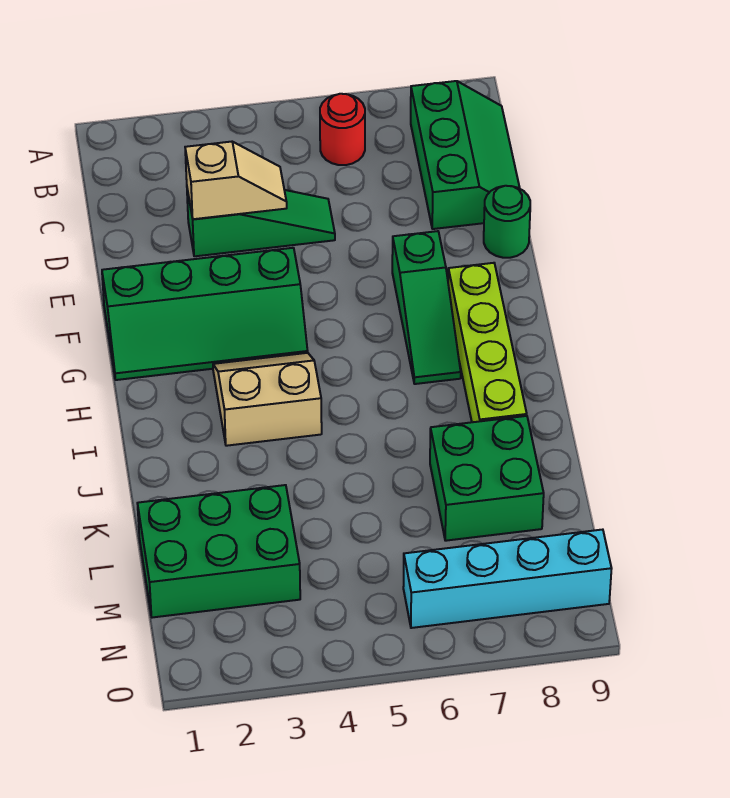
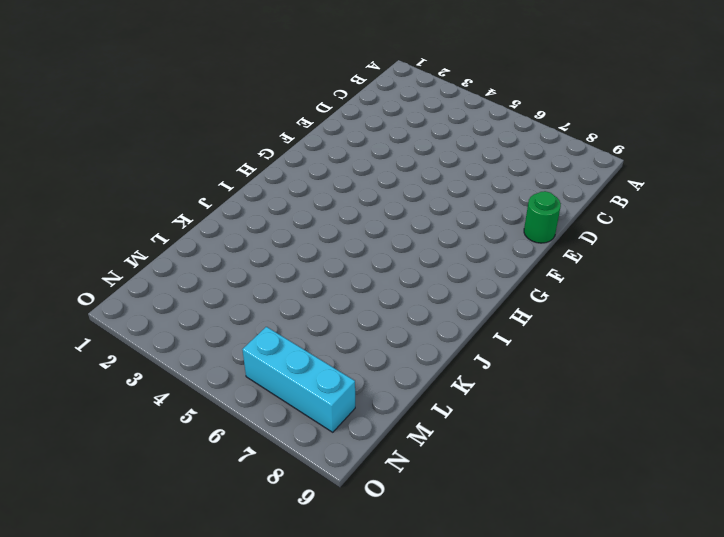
cyan 1x3 brick [242,327,355,432] -> cyan 1x4 brick [403,530,612,628]
none -> red 1x1 round brick [320,94,365,165]
none -> green 2x3 slope [411,81,520,229]
none -> green 1x3 slope [187,189,335,256]

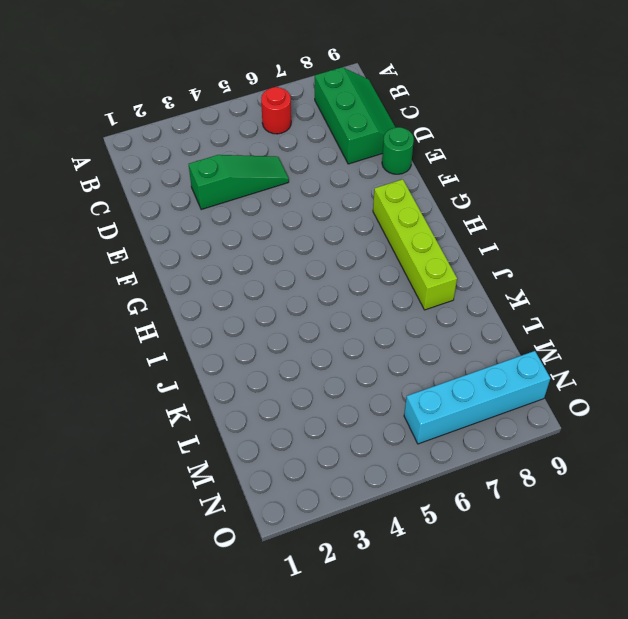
none -> green 2x4 slope [102,248,308,380]
none -> green 1x3 slope [392,231,461,384]
none -> tan 2x2 slope [213,353,322,446]

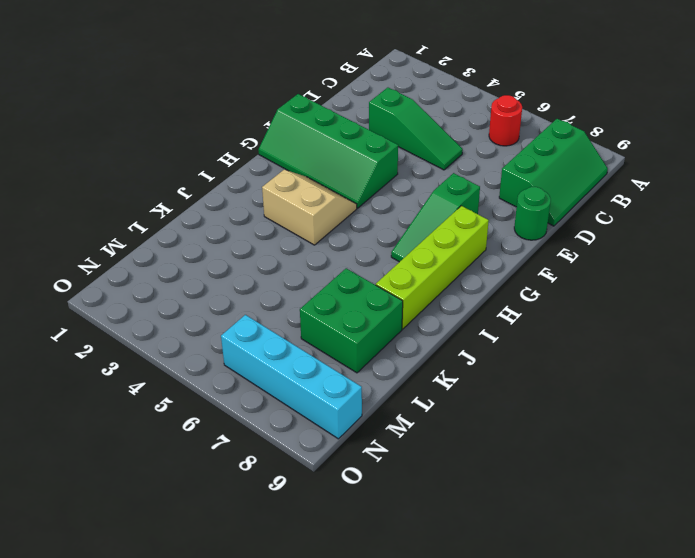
none -> green 2x3 brick [137,485,300,618]
none -> tan 1x2 slope [185,142,287,219]

